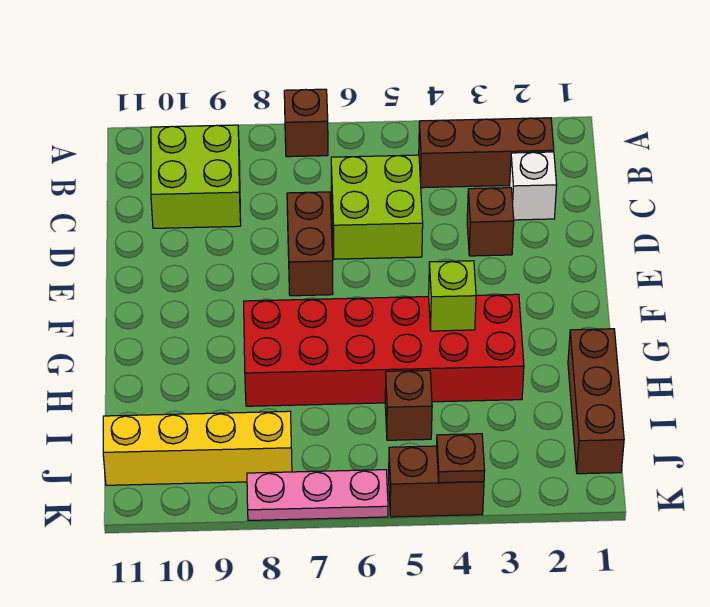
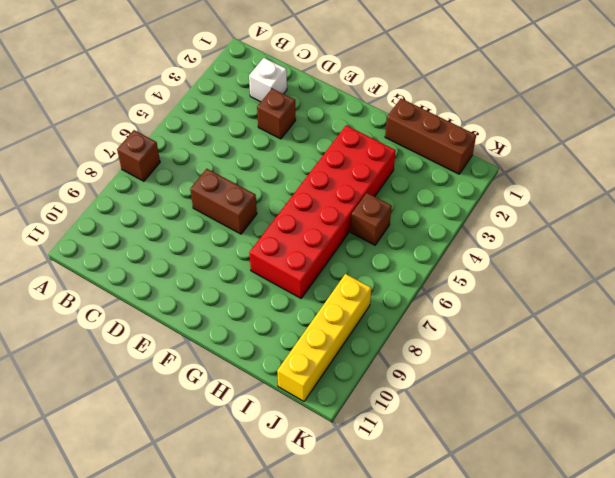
none -> brown 1x3 brick [419,118,554,188]
none -> lime 2x2 brick [151,125,241,228]
none -> lime 2x2 brick [331,155,423,259]

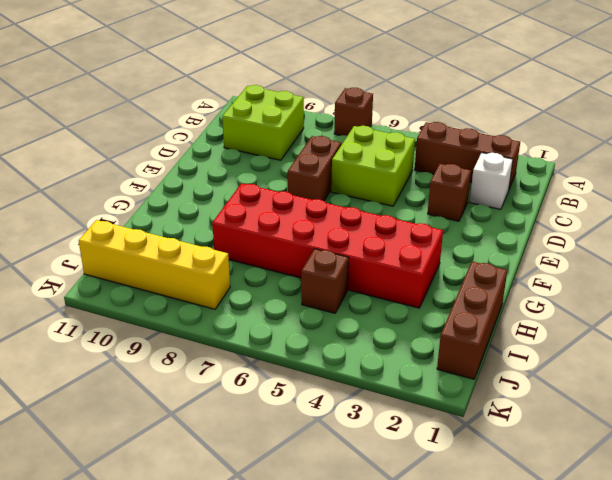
none -> brown 1x2 brick [389,446,484,517]
none -> pink 1x3 plate [247,470,388,520]
none -> lime 1x1 brick [429,261,476,331]

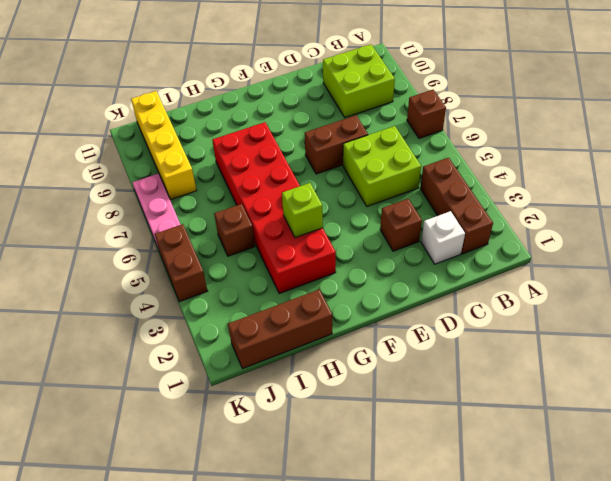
none -> brown 1x1 plate [437,434,485,483]

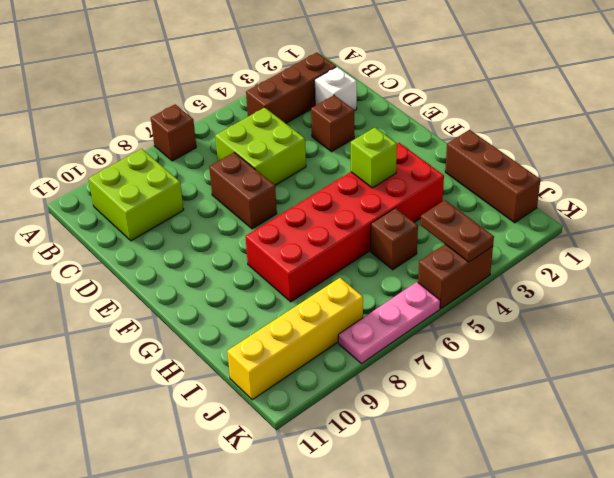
brown 1x2 plate [420,200,494,262] -> brown 1x1 plate [437,434,485,483]

